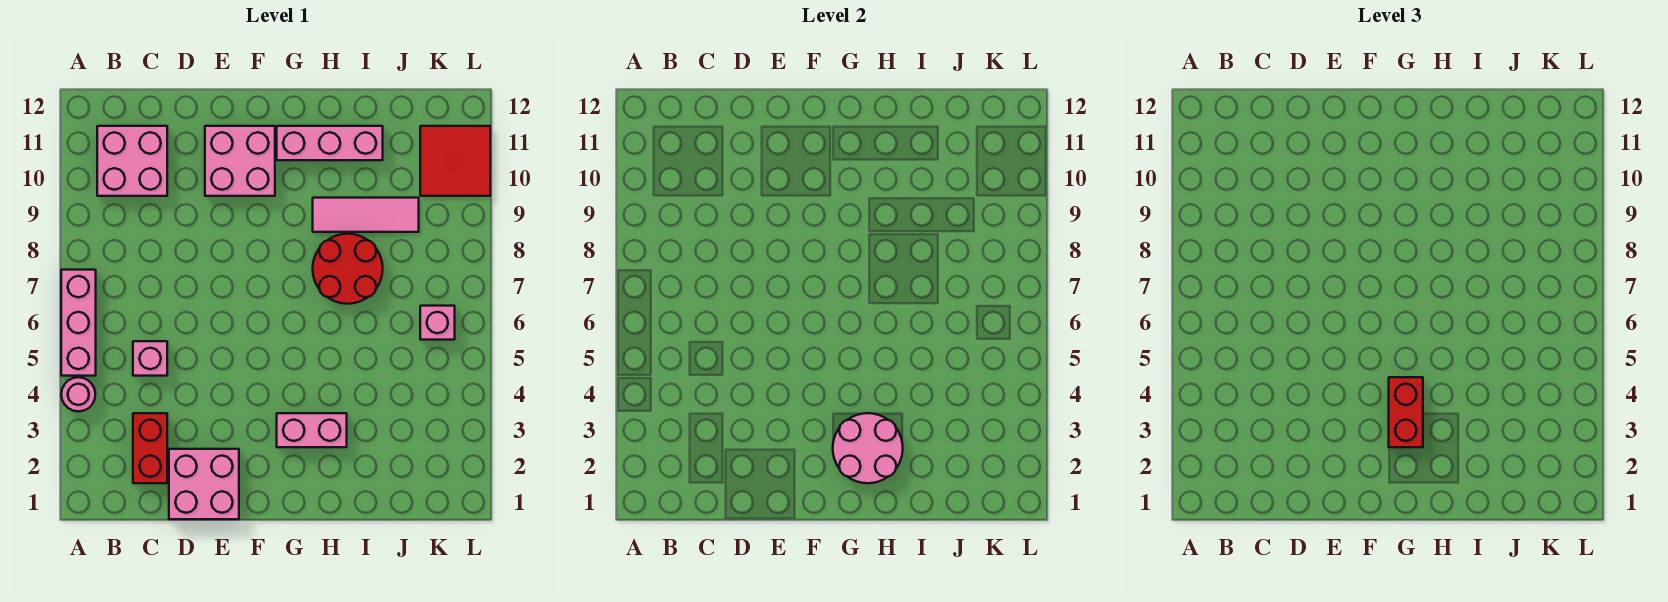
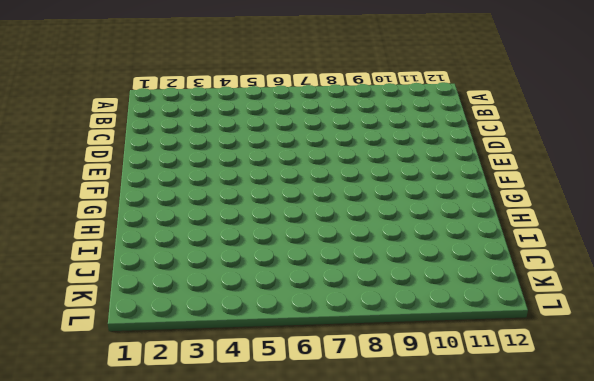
none -> pink 1x1 round brick [61,377,95,411]
none -> pink 1x3 brick [61,270,96,376]
none -> pink 2x2 brick [97,126,167,196]

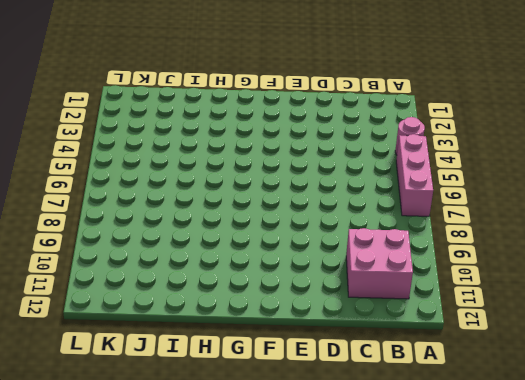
none -> red 1x2 brick [133,413,167,483]
none -> pink 1x1 brick [133,341,167,376]
none -> pink 2x2 brick [169,449,239,519]

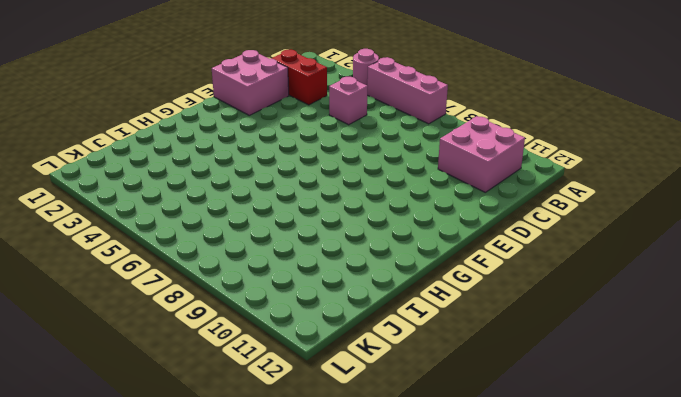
none -> pink 2x2 brick [205,126,275,196]
none -> pink 1x2 brick [277,413,347,447]
none -> pink 1x3 brick [277,126,383,160]

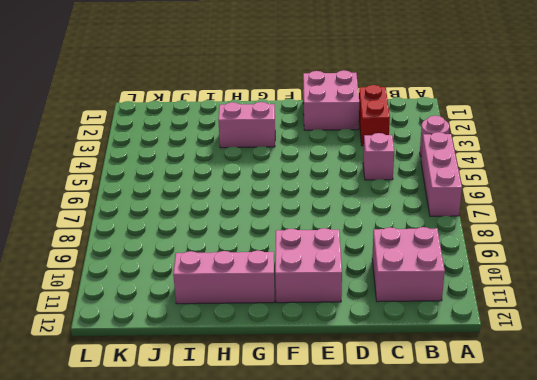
none -> red 2x2 round brick [313,234,383,304]
none -> pink 1x3 tile [313,198,419,232]
none -> pink 1x1 brick [420,306,455,340]

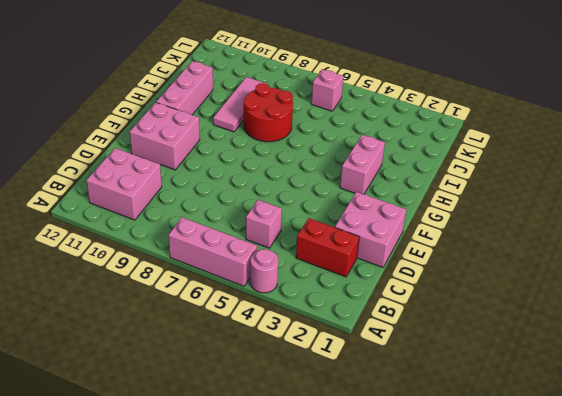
none -> red 2x2 tile [420,126,490,196]
none -> pink 2x2 round brick [833,413,903,483]
none -> red 1x2 brick [1389,377,1423,447]

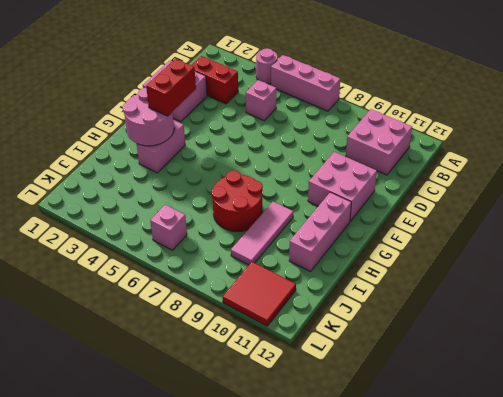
red 1x2 brick [146,59,196,116] -> red 1x2 brick turned to [1389,377,1423,447]

